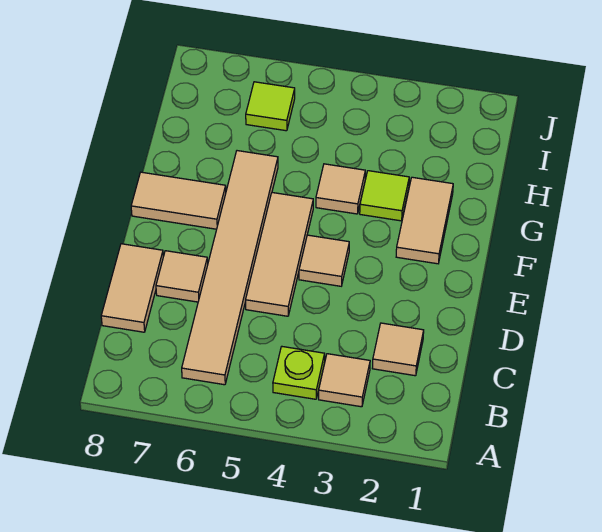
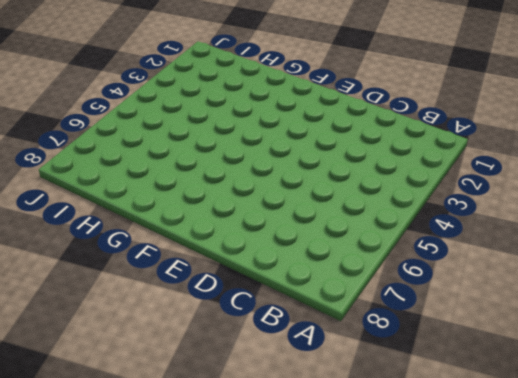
none -> tan 1x1 tile [319,354,370,407]
none -> lime 1x1 plate [273,347,325,399]
none -> tan 1x6 tile [182,151,278,385]

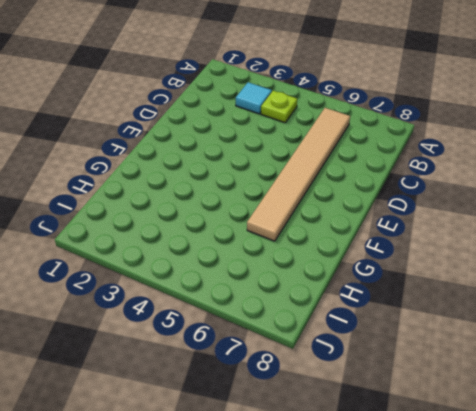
cyan 1x1 tile [236,82,272,114] -> tan 1x1 tile [319,354,370,407]
none -> tan 1x1 tile [372,323,424,376]
none -> tan 1x2 tile [101,244,163,332]
none -> tan 1x3 tile [246,193,313,316]

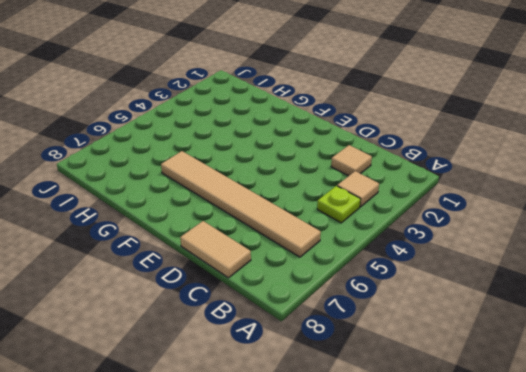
none -> tan 1x3 tile [246,193,313,316]
none -> tan 1x1 tile [156,251,208,302]
none -> tan 1x1 tile [299,235,349,286]

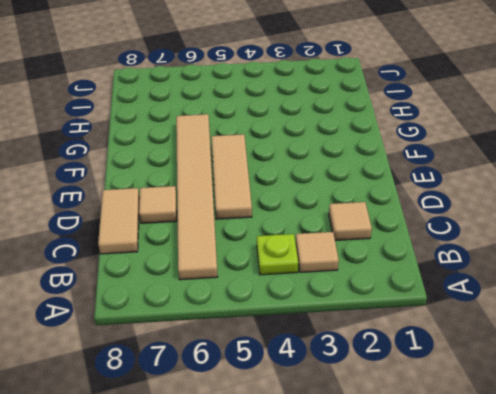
none -> tan 1x1 tile [299,235,349,286]
none -> tan 1x2 tile [396,177,453,264]
none -> tan 1x2 tile [131,172,226,229]

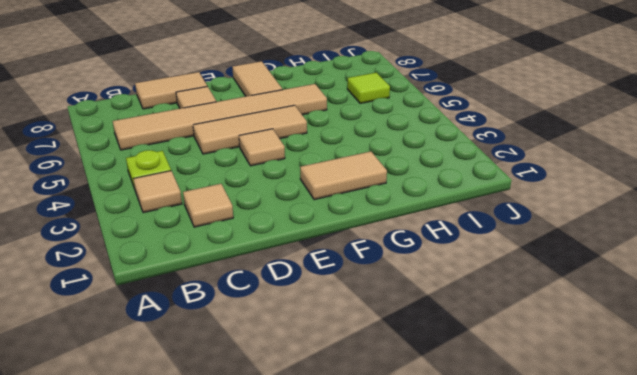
none -> lime 1x1 tile [360,171,409,221]
none -> tan 1x1 tile [316,164,365,214]

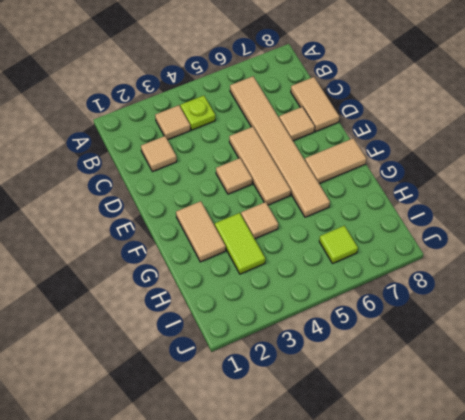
lime 1x2 tile [215,213,265,274] -> lime 1x1 tile [360,171,409,221]

